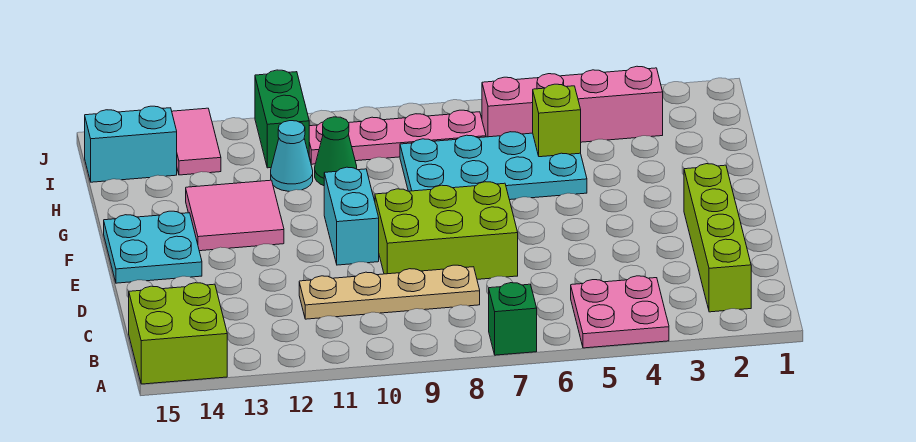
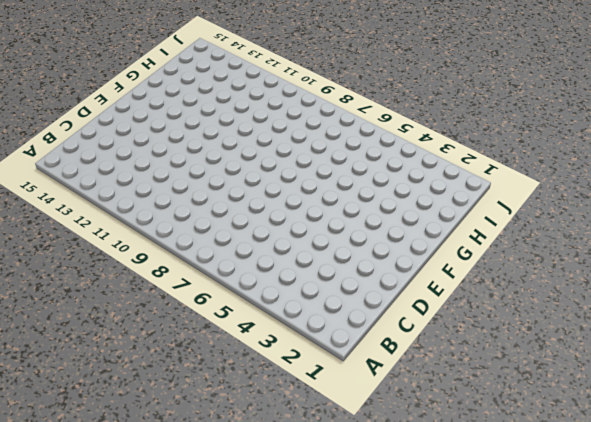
none -> pink 2x2 plate [571,276,669,348]
none -> green 1x1 brick [489,283,537,355]
none -> lime 2x2 brick [129,283,227,384]

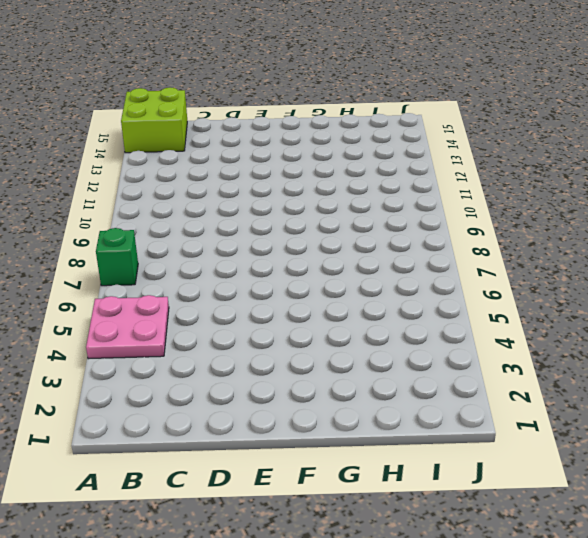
none -> lime 1x4 brick [684,164,751,312]
none -> tan 1x4 plate [299,265,480,319]
none -> lime 2x3 brick [375,182,518,279]

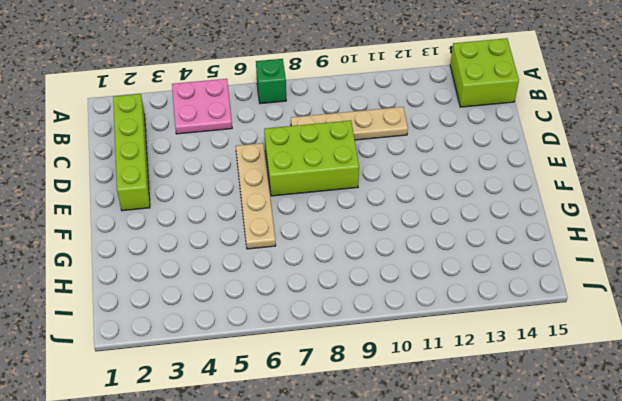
tan 1x4 plate [236,143,276,249] -> cyan 2x4 plate [400,132,587,200]
none -> cyan 1x2 brick [324,167,379,265]
none -> cyan 2x2 plate [104,211,202,283]
none -> pink 2x2 tile [186,180,284,251]

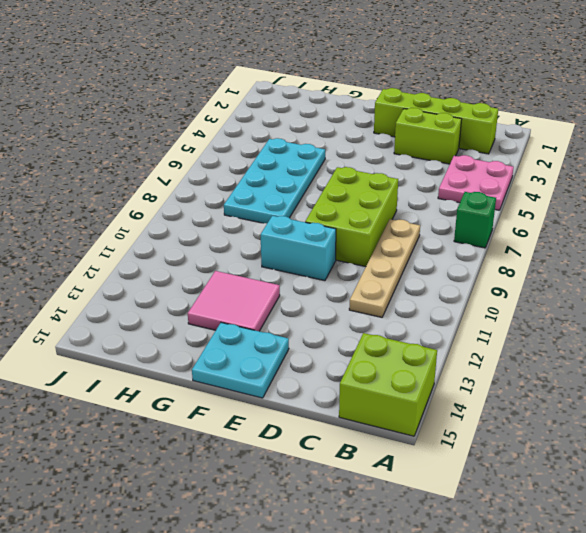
lime 1x2 brick [394,108,462,164] -> none
none -> green 1x1 cone [315,117,357,186]
none -> cyan 1x1 cone [271,121,313,191]
none -> pink 1x4 brick [482,66,663,142]

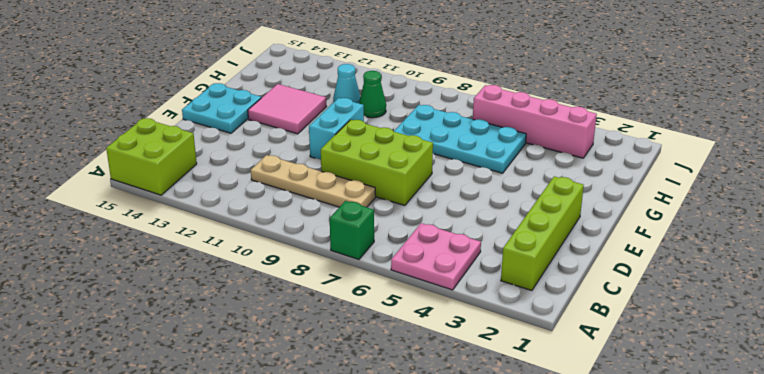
none -> pink 1x4 plate [309,110,486,164]
none -> green 1x2 brick [255,70,309,168]
none -> pink 1x2 tile [172,108,221,175]

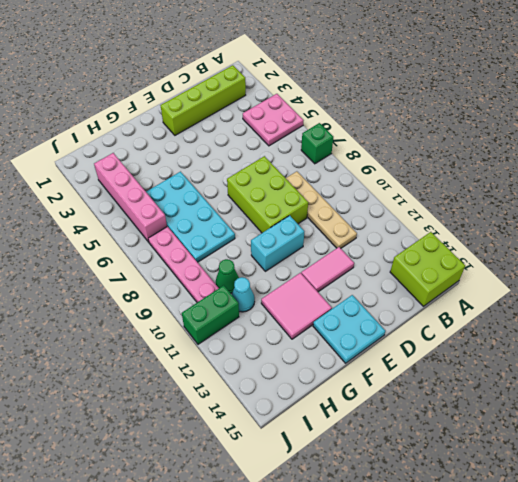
pink 1x2 tile [301,247,354,292] -> pink 1x2 tile moved to [172,108,221,175]
none -> cyan 1x2 brick [85,106,177,182]
none -> lime 1x1 brick [533,84,581,157]

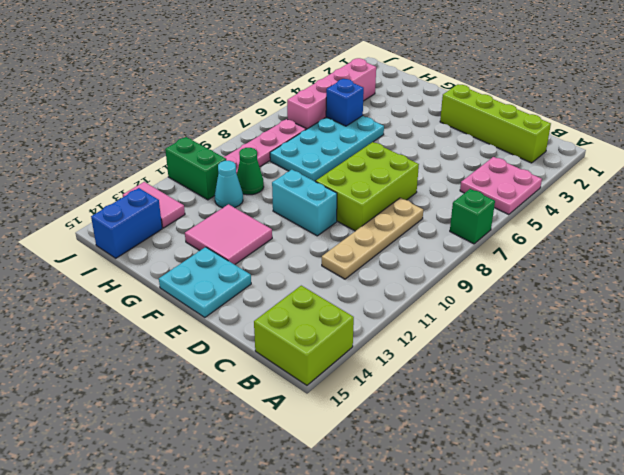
blue 1x1 brick [326,79,364,126] -> lime 1x1 brick [533,84,581,157]
blue 1x2 brick [91,188,162,258] -> cyan 1x2 brick [85,106,177,182]

